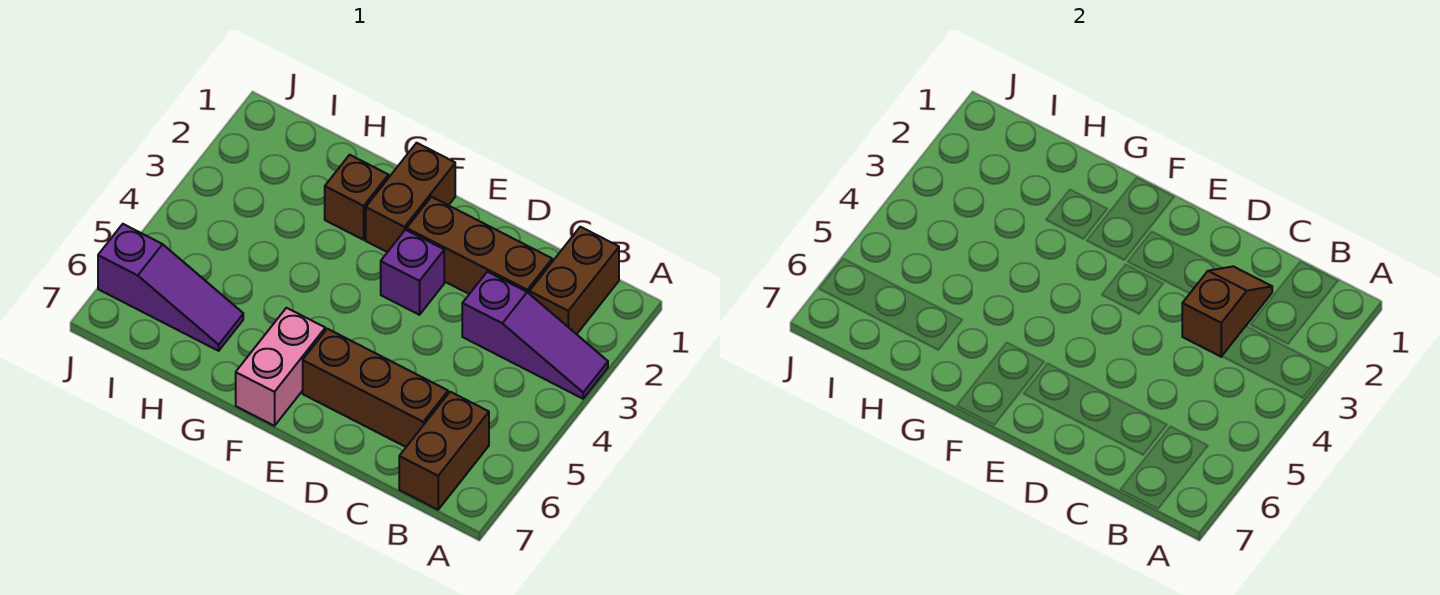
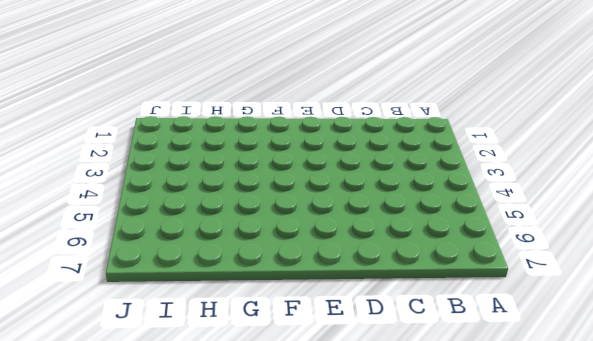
none -> purple 1x3 slope [462,272,608,399]
none -> brown 1x2 brick [529,227,619,334]

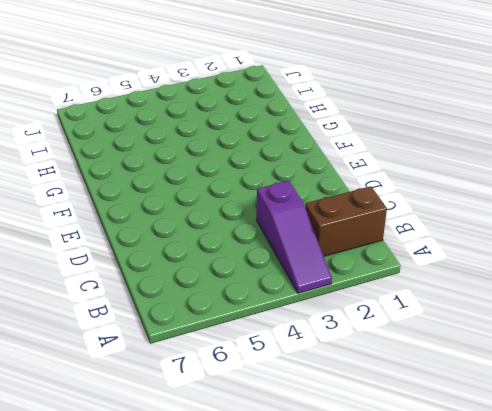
none -> brown 1x2 brick [399,392,489,510]
none -> brown 1x3 brick [407,197,552,294]

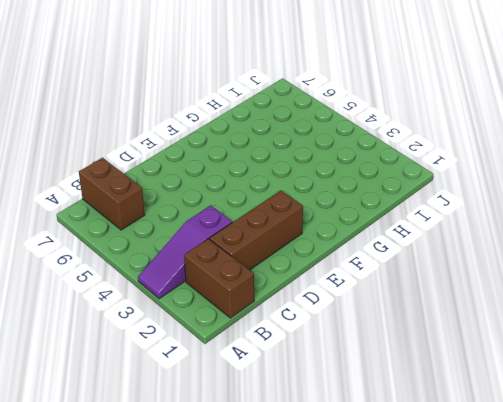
none -> brown 1x3 brick [303,329,448,447]
none -> purple 1x1 brick [381,230,444,315]

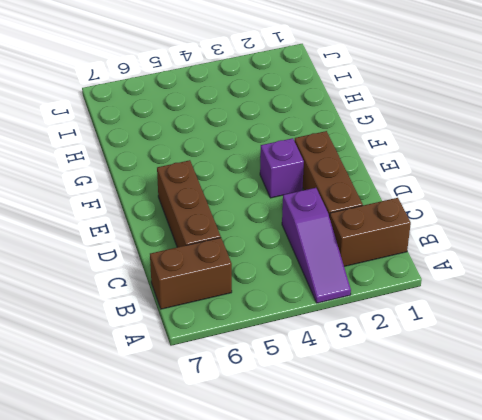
none -> brown 1x2 brick [366,143,455,252]
none -> pink 1x2 brick [236,308,325,426]

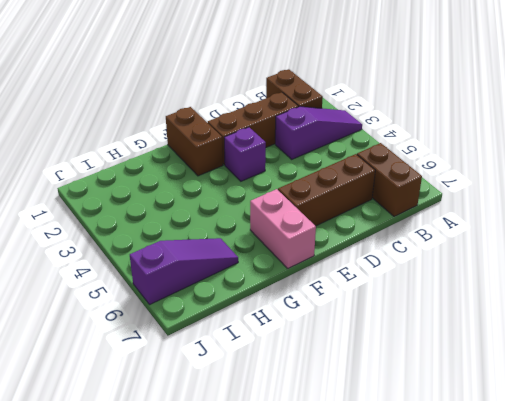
none -> brown 1x1 brick [325,155,389,240]
none -> brown 1x2 slope [1182,266,1272,357]

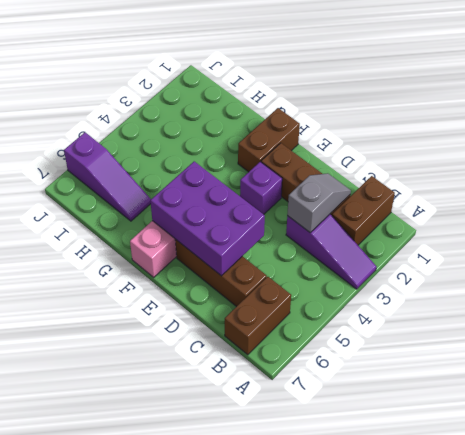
grey 1x2 slope [287,173,351,232] -> brown 1x2 slope [1182,266,1272,357]
purple 2x3 brick [150,161,265,276] -> none
none -> brown 1x1 brick [325,155,389,240]

